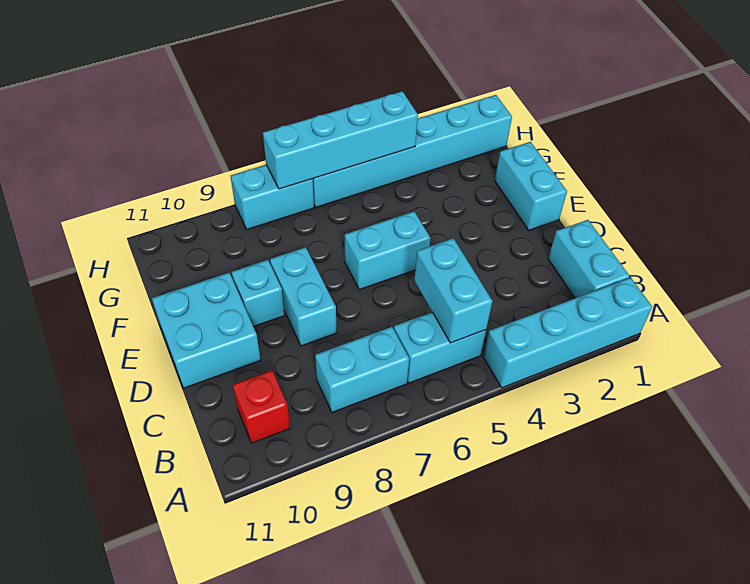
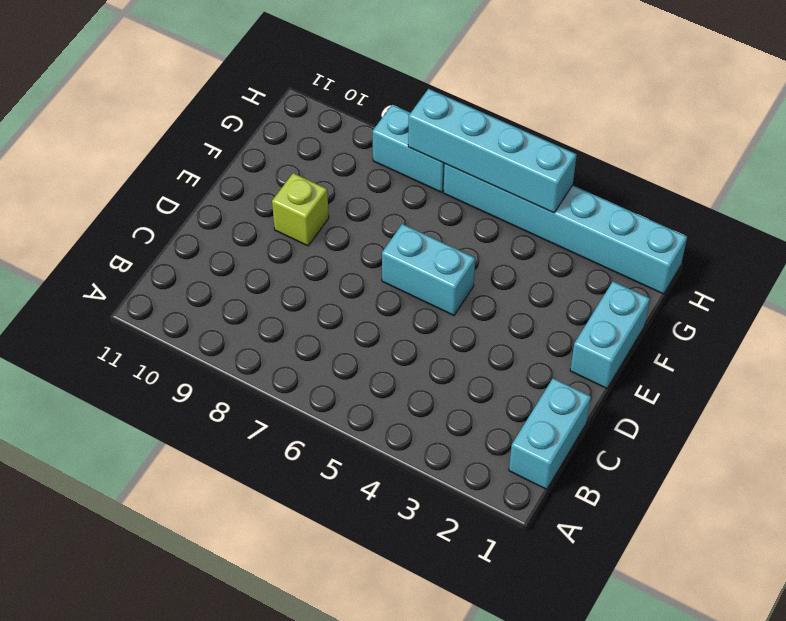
lime 1x1 brick [272,173,329,246] -> cyan 1x1 brick [232,260,285,327]
none -> cyan 1x4 brick [483,278,652,388]
none -> cyan 1x2 brick [394,312,486,383]
none -> cyan 1x2 brick [315,327,409,412]

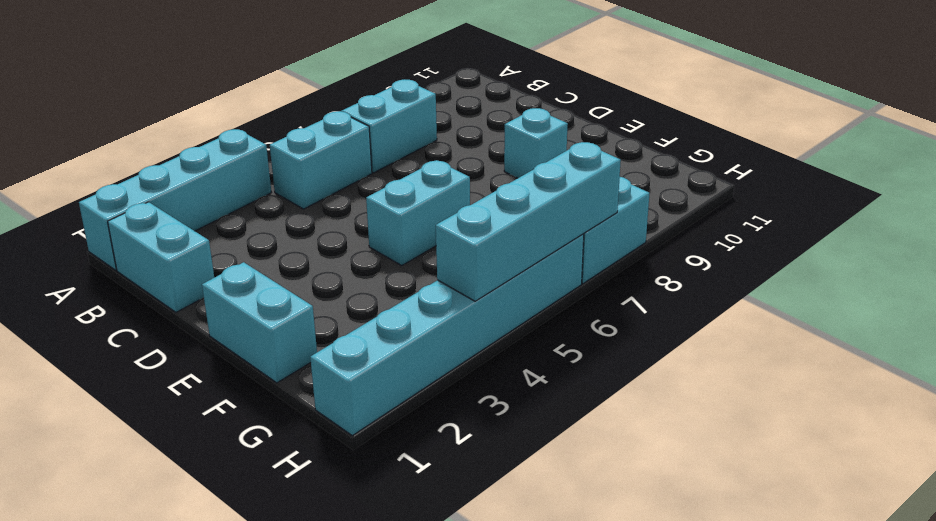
none -> red 1x1 brick [233,370,290,443]
none -> cyan 1x2 brick [270,247,337,346]
none -> cyan 2x2 brick [152,273,261,388]

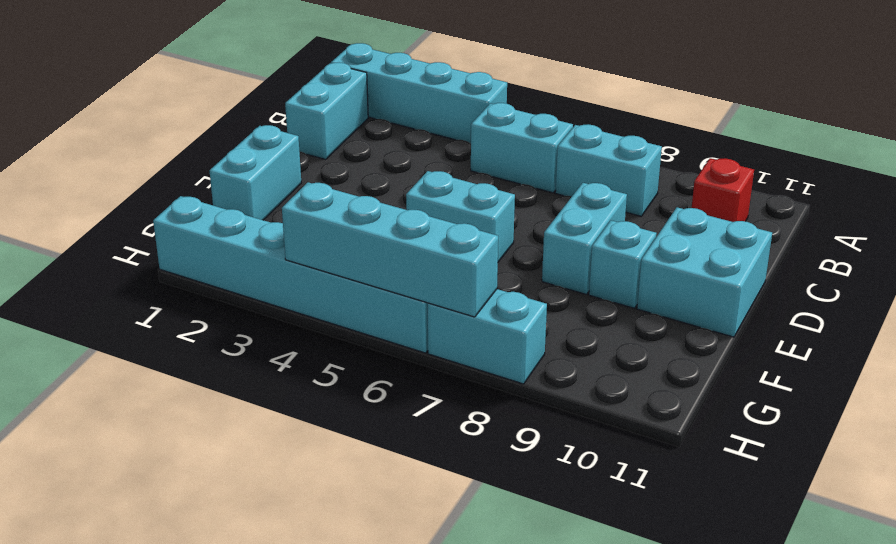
none -> cyan 1x2 brick [414,238,492,343]

